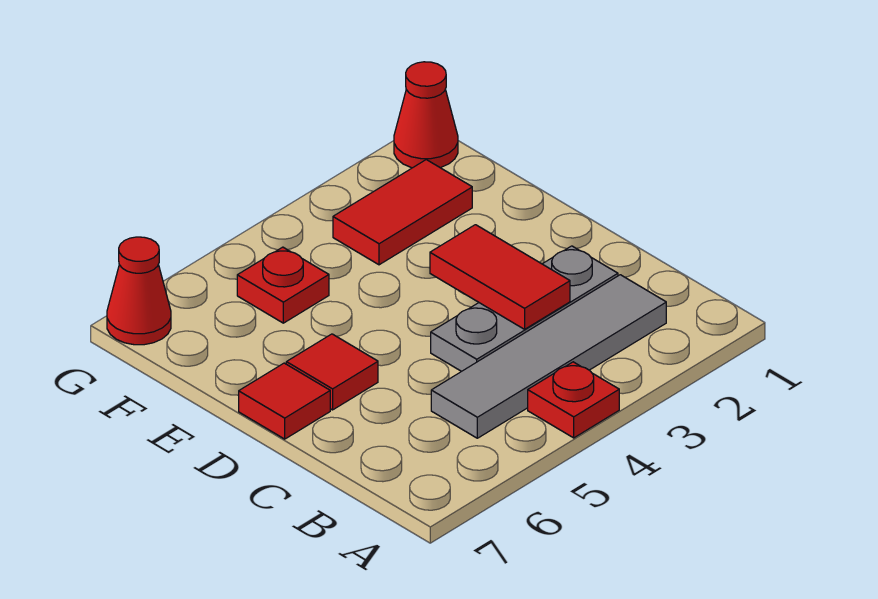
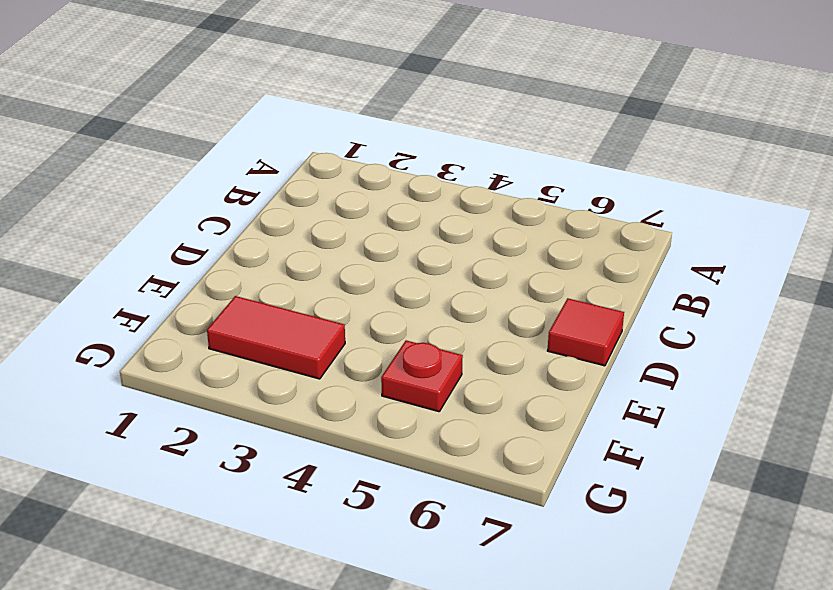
none -> red 1x1 plate [528,362,619,438]
none -> grey 1x4 tile [431,275,666,438]

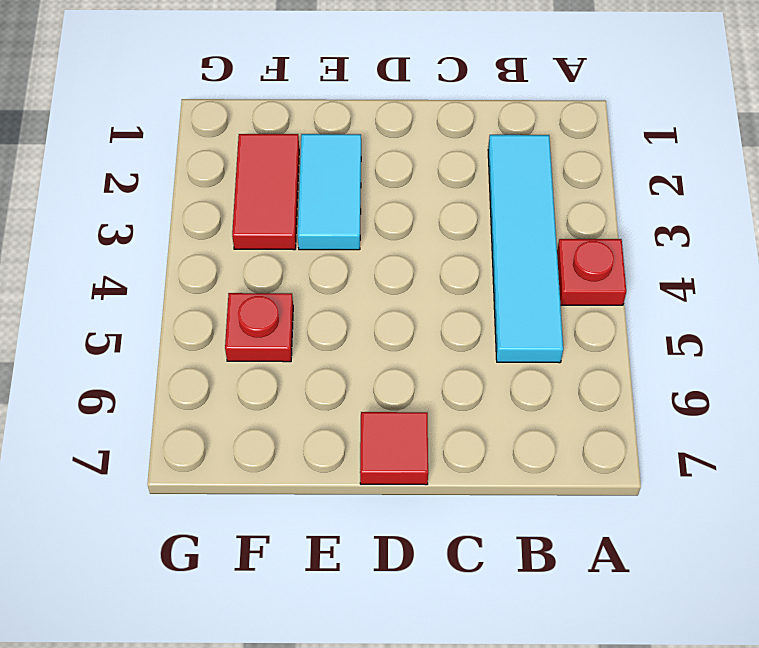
cyan 1x4 tile [488,135,563,363] -> grey 1x4 tile [431,275,666,438]
cyan 1x2 tile [298,134,361,250] -> none
none -> grey 1x3 plate [431,246,618,371]
none -> red 1x1 tile [286,334,378,410]

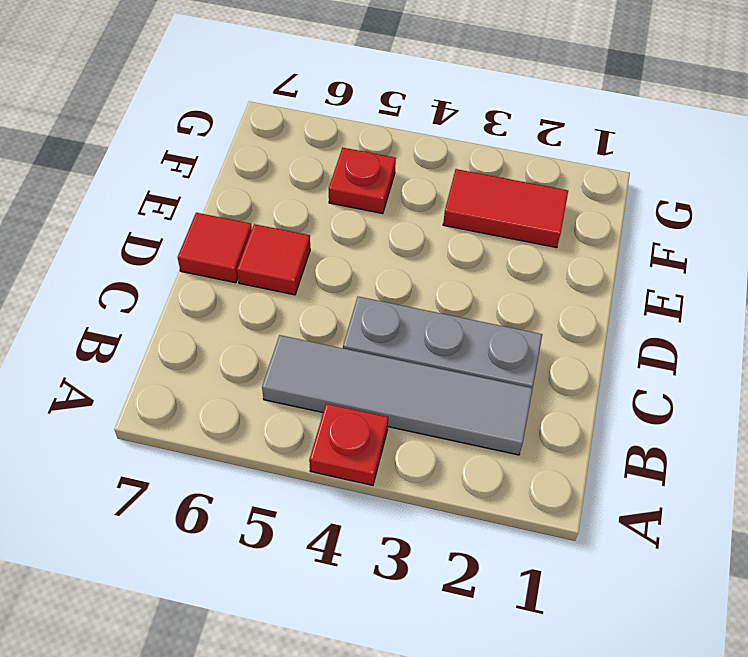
none -> red 1x1 cone [394,62,458,168]
none -> red 1x1 cone [107,237,171,345]

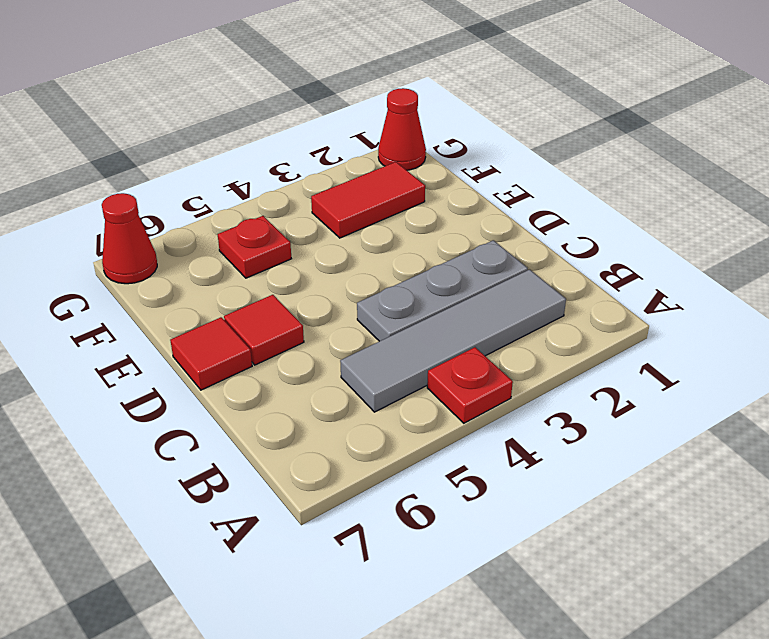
none -> red 1x2 tile [430,225,570,329]

